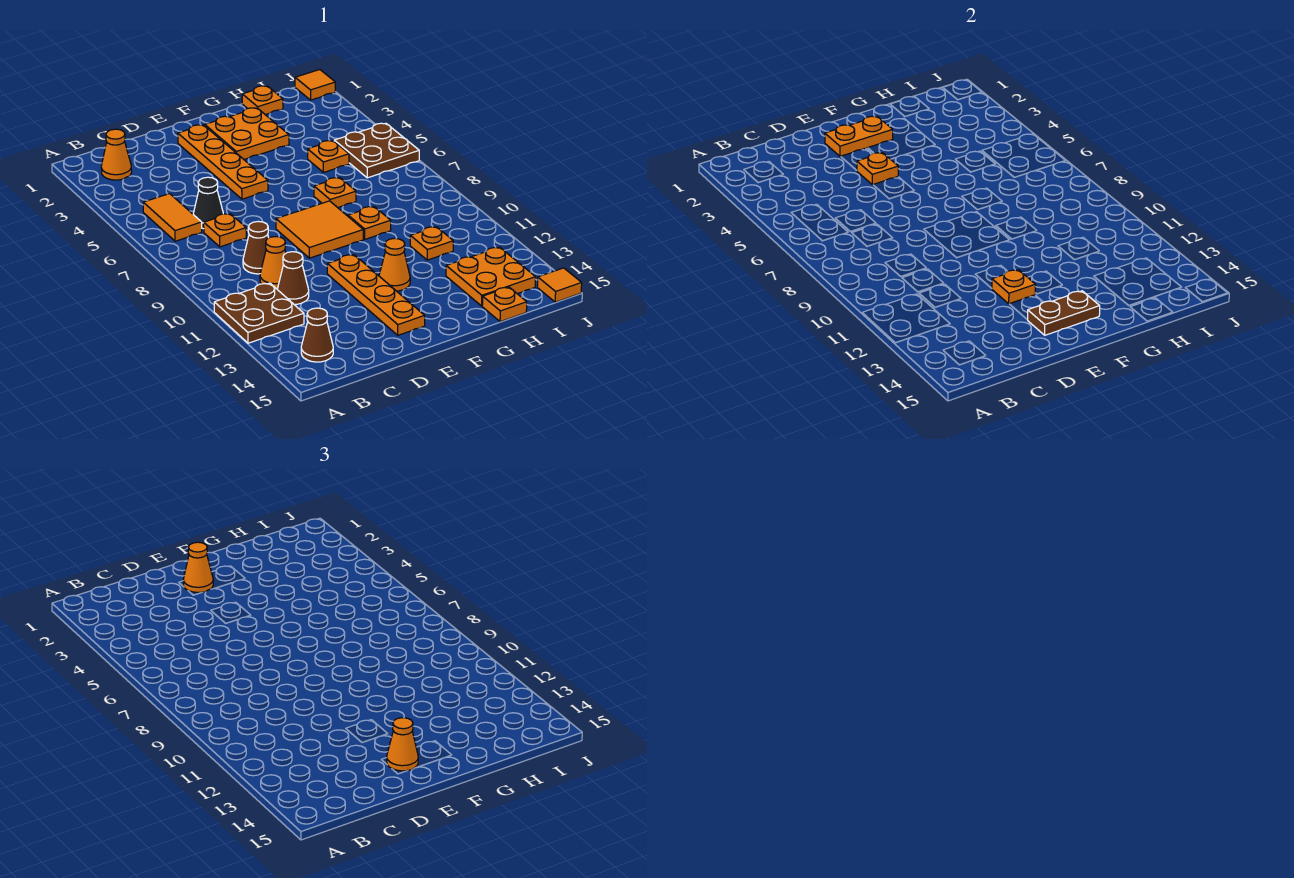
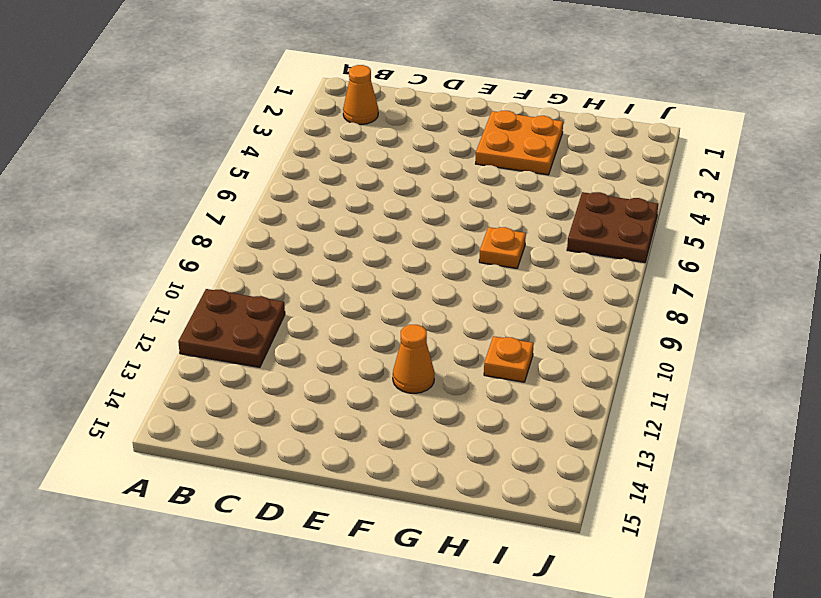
none -> orange 1x2 tile [143,194,202,241]
none -> brown 1x1 cone [301,308,333,362]
none -> black 1x1 cone [193,177,223,229]
none -> orange 1x1 plate [204,214,246,247]

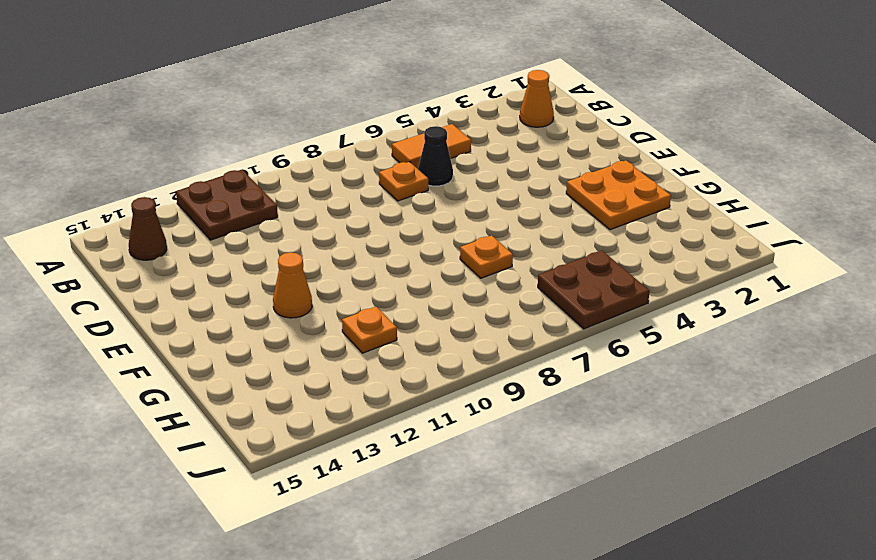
none -> brown 1x1 cone [243,221,269,274]
none -> orange 1x1 cone [260,237,286,289]
none -> brown 1x1 cone [277,252,309,305]
none -> orange 1x4 plate [178,125,268,199]

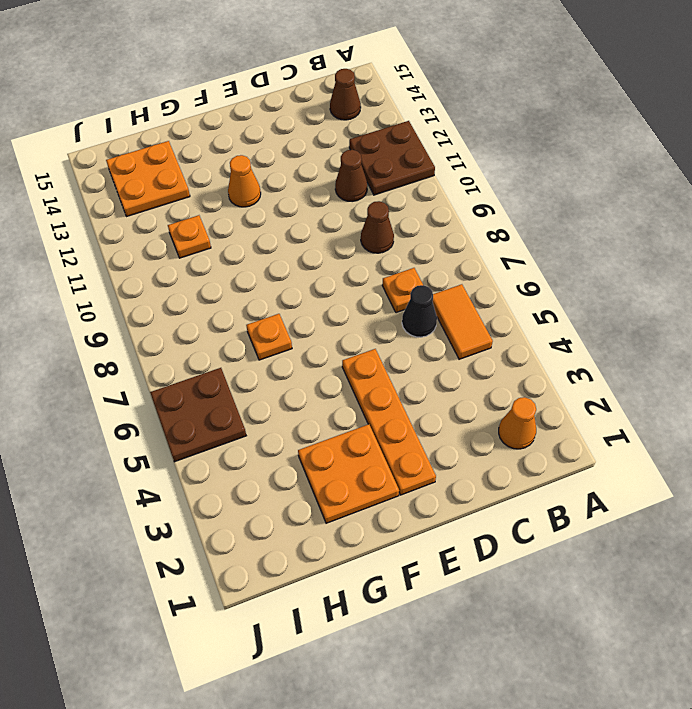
none -> orange 1x1 cone [260,237,286,289]
none -> orange 2x2 tile [276,201,363,258]
none -> orange 1x4 plate [327,255,425,335]
none -> orange 1x1 plate [348,207,391,239]

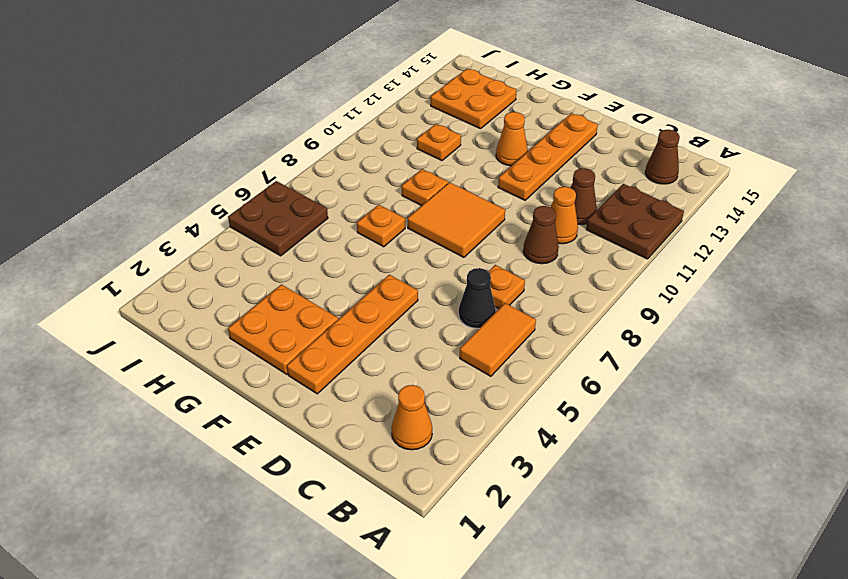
none -> orange 1x1 plate [242,86,283,115]
none -> orange 1x1 plate [308,141,349,172]
none -> orange 1x1 plate [482,287,527,322]
none -> orange 1x1 tile [295,70,335,100]

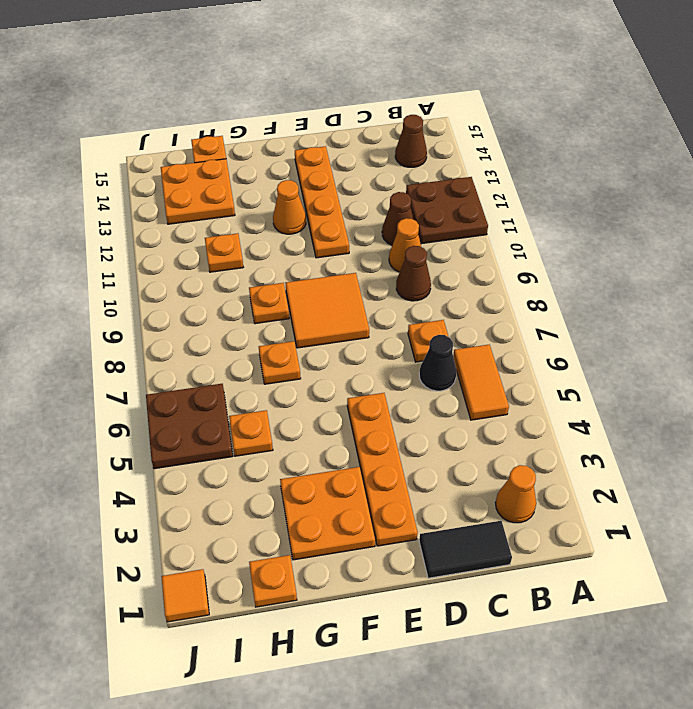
black 1x2 tile [419,521,512,578] -> none
none -> orange 1x1 tile [537,268,582,302]
none -> orange 1x2 plate [825,116,893,157]
none -> orange 1x1 plate [857,153,898,185]
none -> orange 1x1 plate [992,270,1036,304]

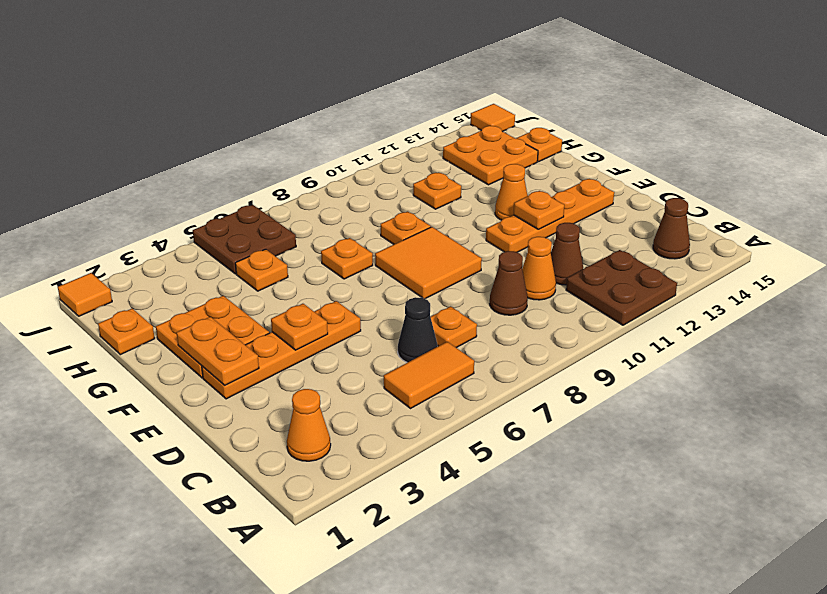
none -> brown 1x2 plate [1028,291,1100,335]
none -> orange 1x1 cone [183,542,213,592]
none -> orange 1x1 cone [387,718,418,771]

